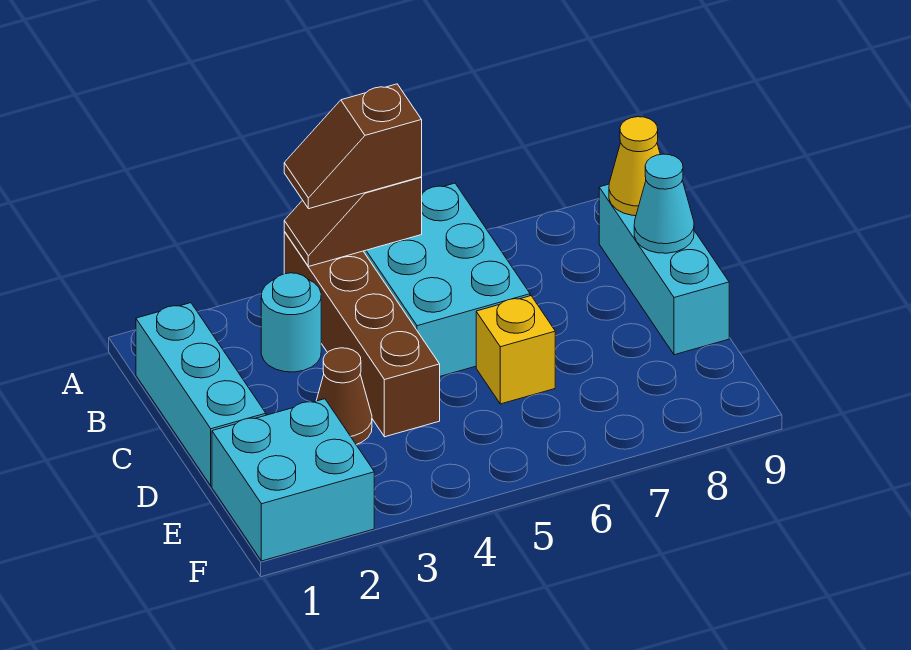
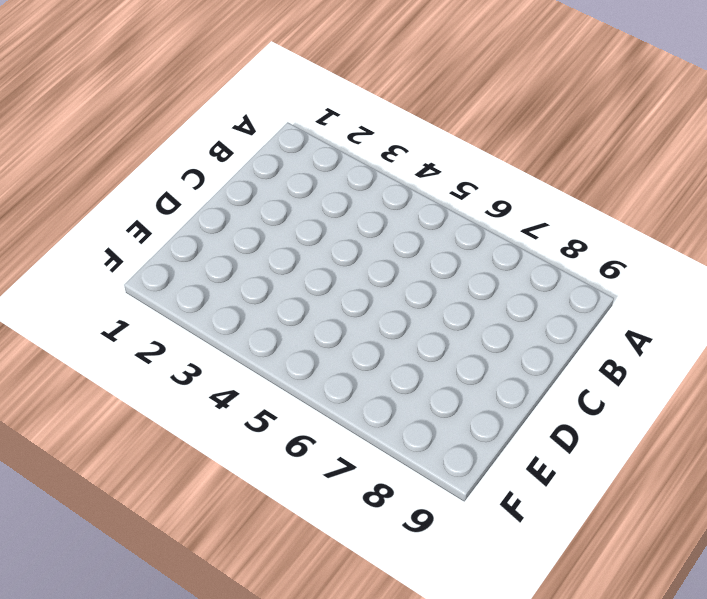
none -> brown 1x4 brick [284,232,440,437]
none -> cyan 2x3 brick [364,183,530,376]
none -> cyan 1x3 brick [136,303,266,486]

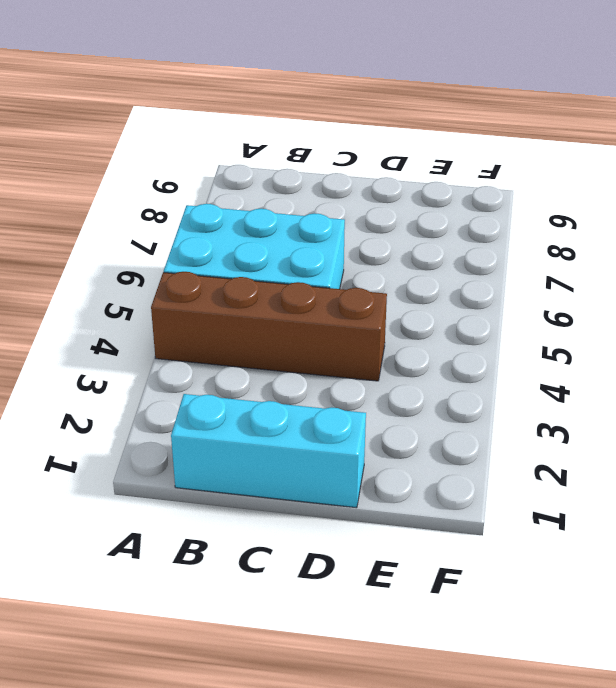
none -> cyan 1x1 round brick [261,273,321,372]
none -> cyan 1x3 brick [599,184,729,355]
none -> brown 1x1 cone [316,348,372,445]

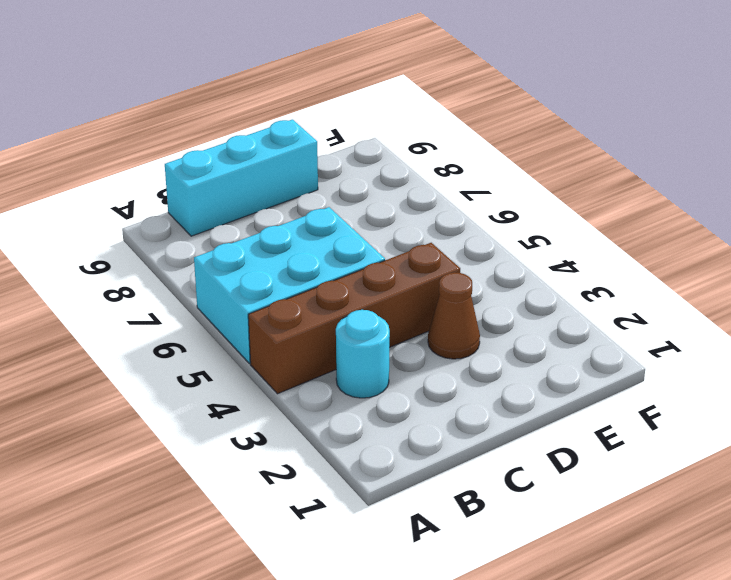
none -> cyan 1x3 brick [136,303,266,486]
none -> yellow 1x1 brick [476,296,555,404]
none -> cyan 2x2 brick [212,399,374,561]

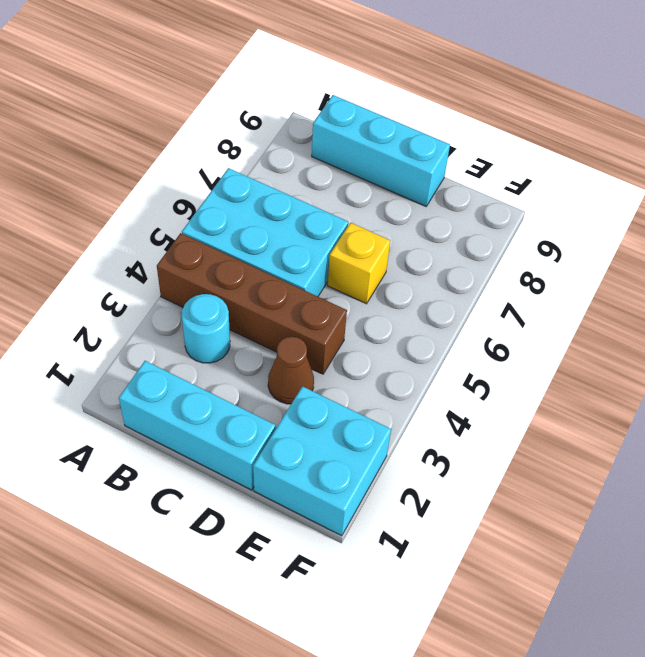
none -> brown 1x2 slope [284,177,422,267]
none -> yellow 1x1 cone [609,117,660,216]
none -> cyan 1x1 cone [634,154,694,253]

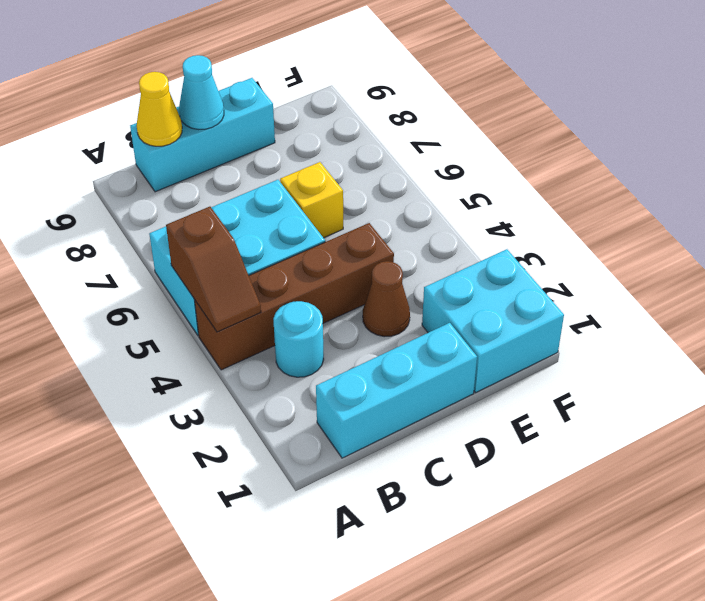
none -> brown 1x2 slope [284,84,422,209]

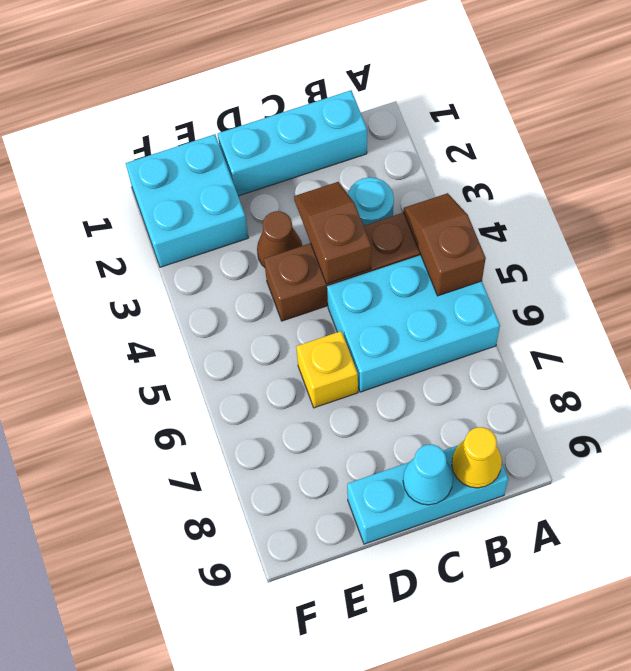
brown 1x2 slope [294,182,371,284] -> brown 1x2 slope moved to [284,84,422,209]

